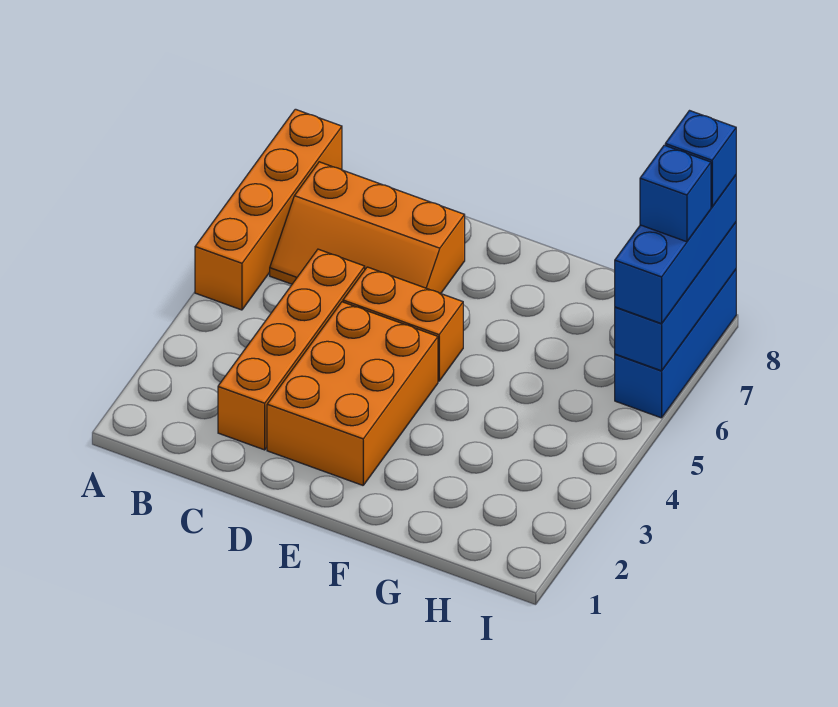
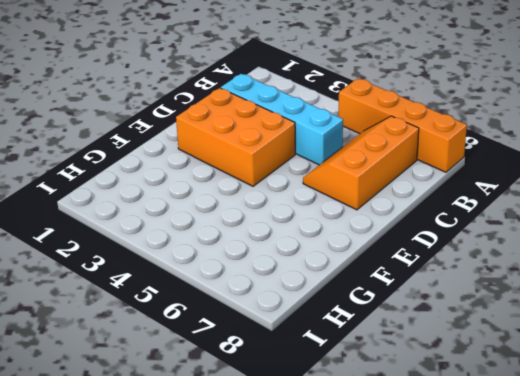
cyan 1x4 brick [221,74,343,165] -> orange 1x4 brick [218,249,365,450]
none -> orange 1x2 brick [343,267,463,381]
none -> blue 1x3 brick [615,270,736,418]

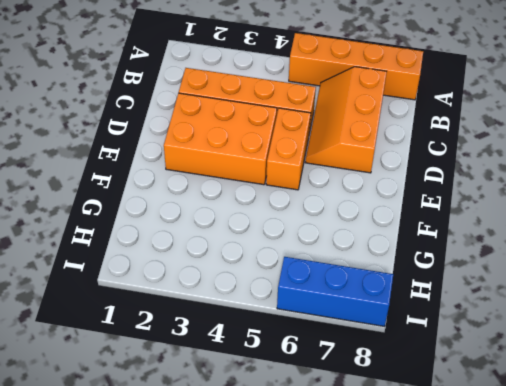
none -> blue 1x3 brick [615,222,736,371]
none -> blue 1x3 brick [615,175,736,324]

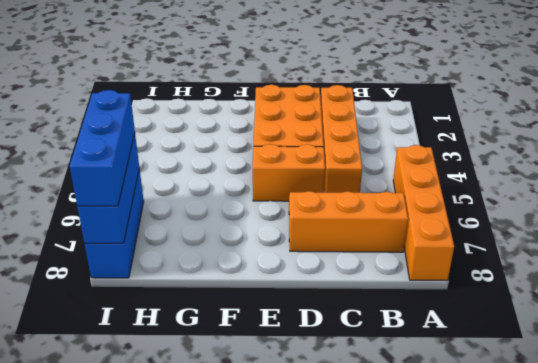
none -> blue 1x1 brick [640,145,711,242]
none -> blue 1x1 brick [665,111,736,207]

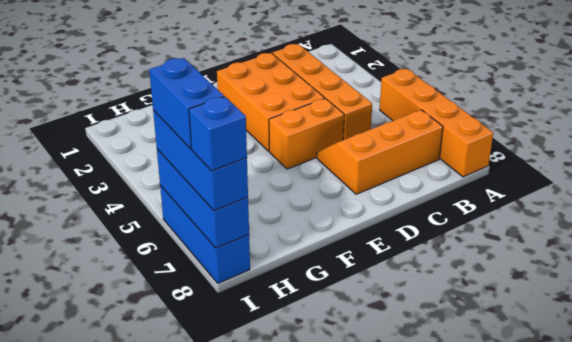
blue 1x2 brick [149,58,224,149] -> blue 1x1 brick [640,145,711,242]

